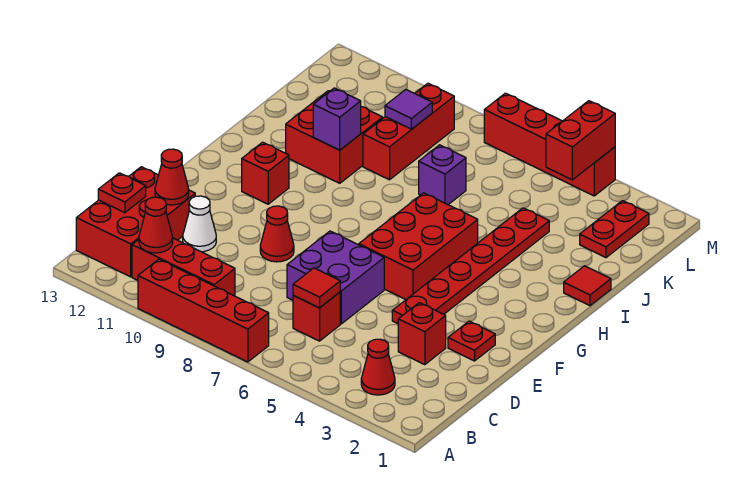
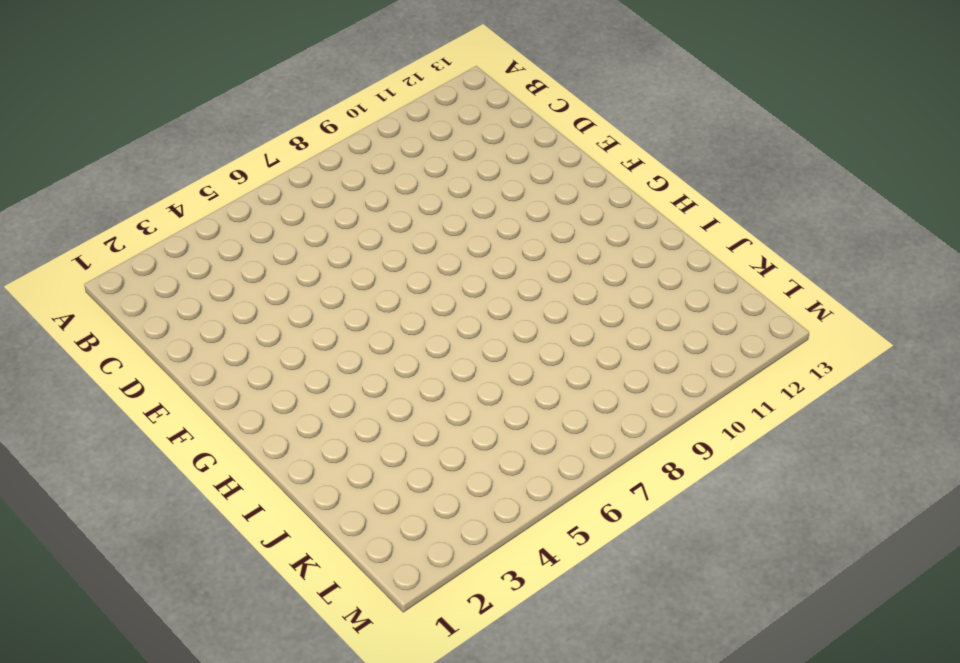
none -> red 1x4 brick [138,259,269,362]
none -> red 1x1 cone [361,339,395,395]
none -> red 1x3 brick [132,238,235,296]

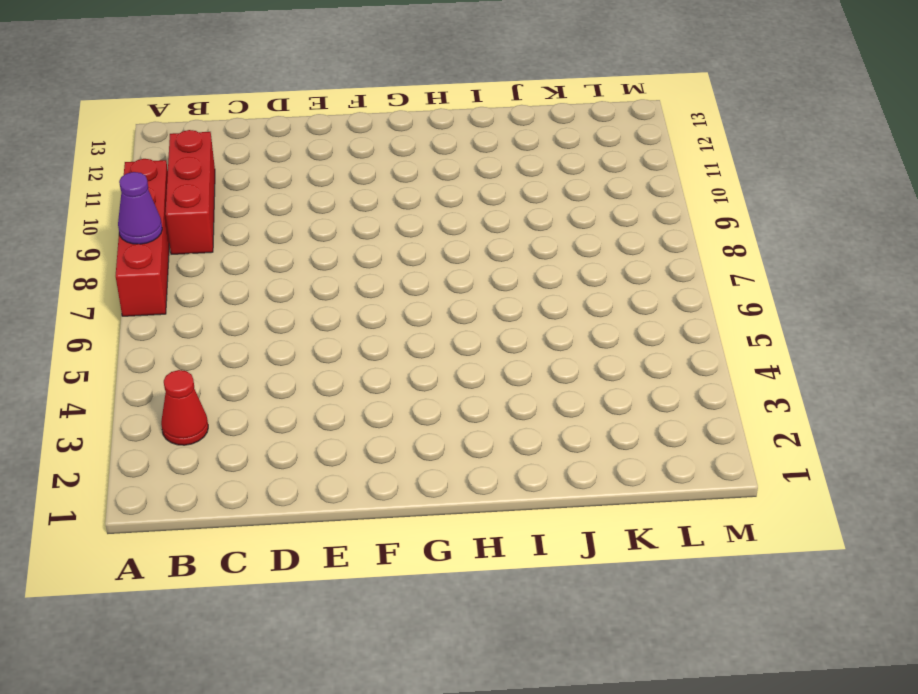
purple 1x1 cone [118,172,162,244] -> none
none -> red 2x3 brick [76,167,195,277]
none -> red 1x1 brick [293,292,340,341]
none -> red 1x1 brick [398,303,446,365]

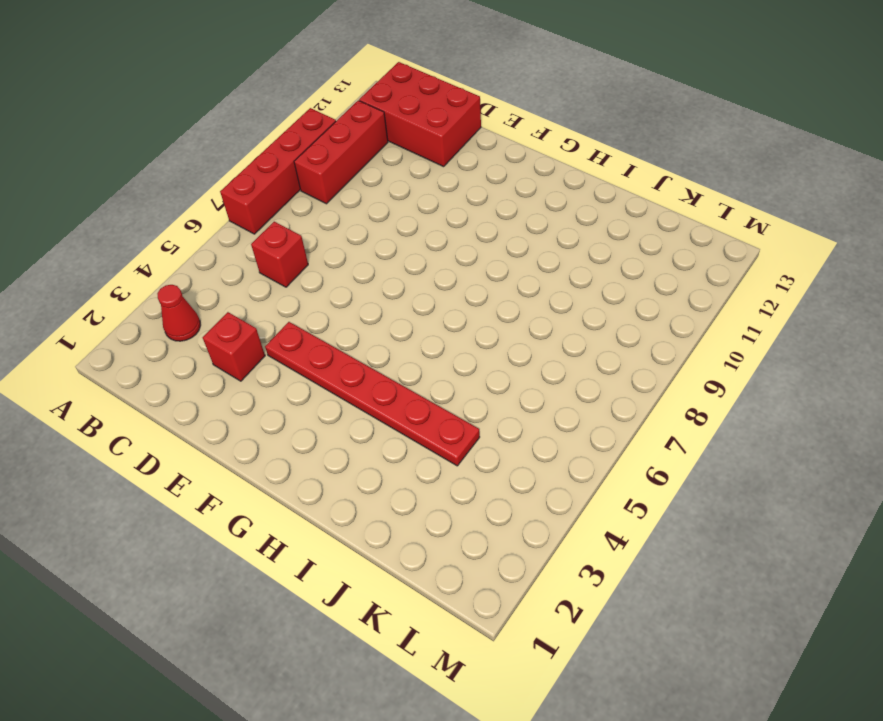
none -> purple 2x2 brick [287,231,384,324]
none -> white 1x1 cone [183,196,216,252]
none -> red 1x1 plate [448,321,495,361]

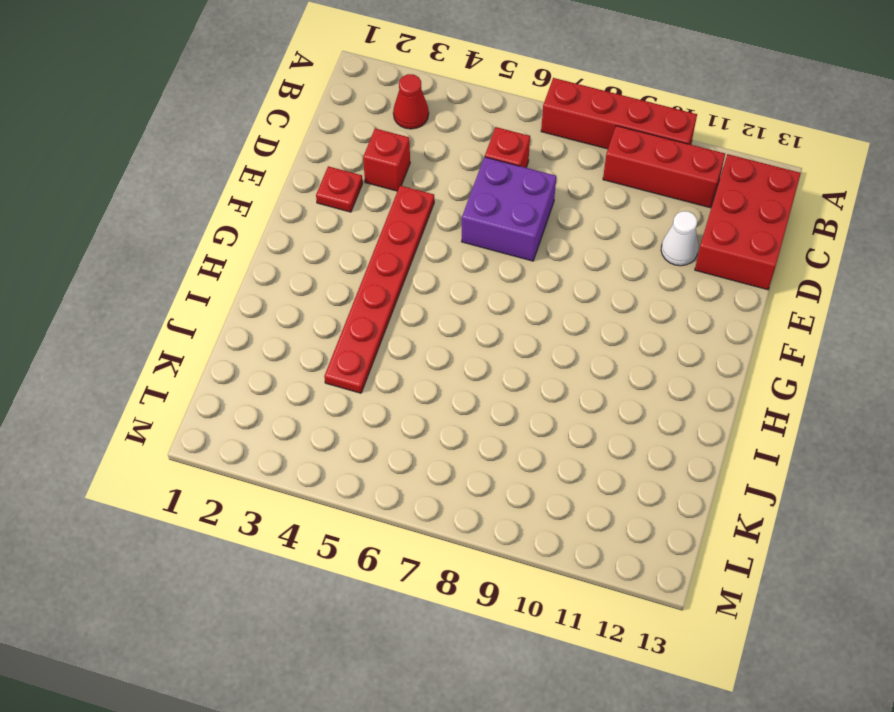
none -> red 1x1 cone [260,206,294,262]
none -> red 2x3 brick [359,193,478,299]
none -> red 1x1 brick [242,142,289,204]

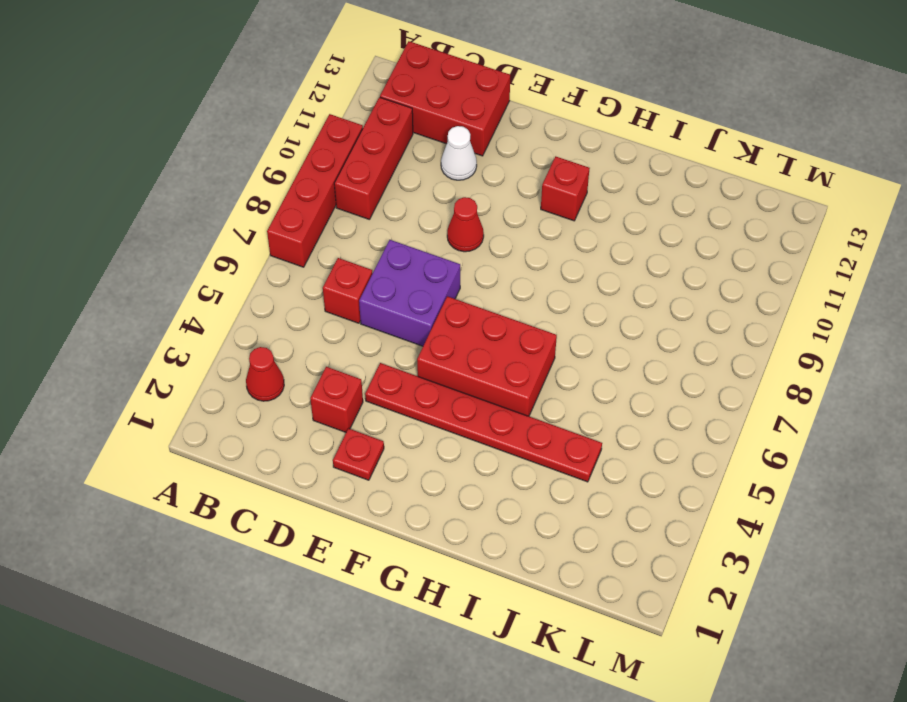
none -> red 1x1 tile [564,266,611,306]
none -> red 2x2 brick [286,91,383,183]
none -> purple 1x1 brick [419,145,466,205]

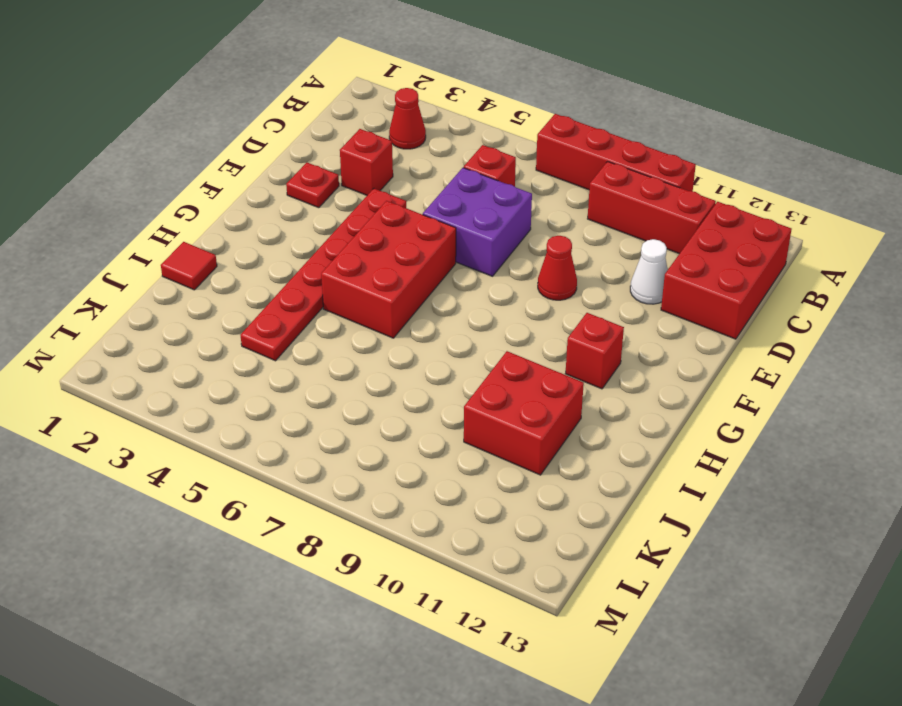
none -> purple 1x1 brick [419,145,466,205]
none -> red 1x3 brick [363,83,454,180]
none -> red 1x2 plate [580,201,649,258]

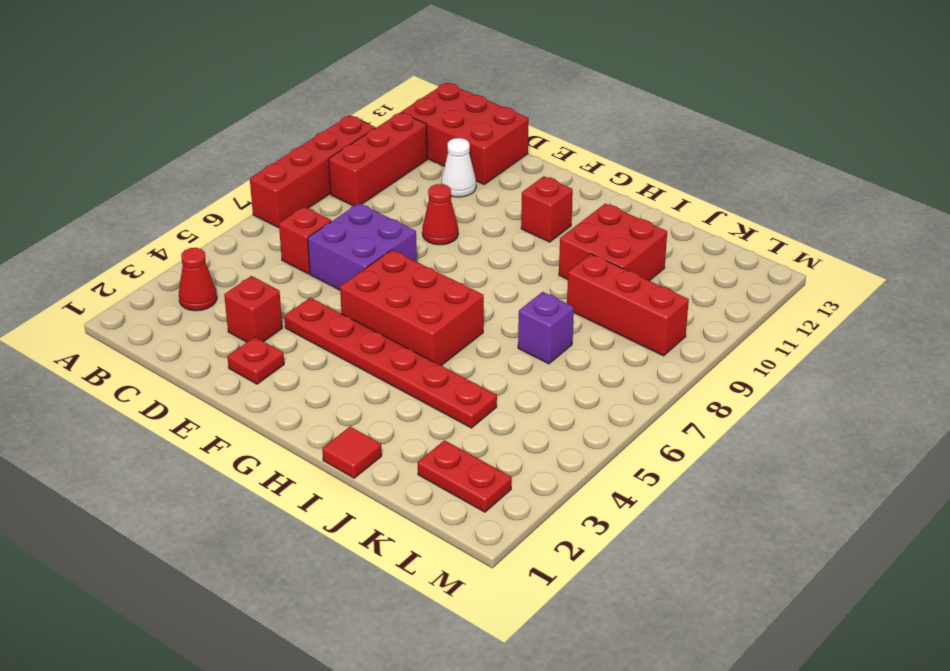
none -> red 1x4 brick [484,93,615,196]
none -> red 1x1 cone [139,197,173,253]
none -> red 1x1 tile [293,268,340,308]

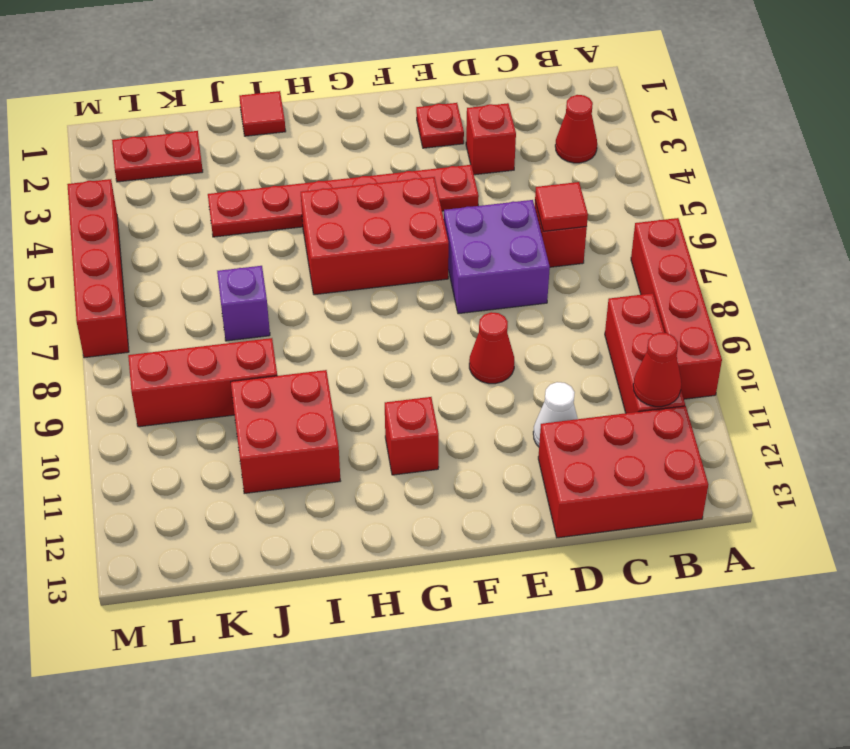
none -> red 1x1 plate [98,173,146,213]
none -> red 1x1 cone [155,149,189,205]
none -> purple 1x1 brick [313,88,361,150]

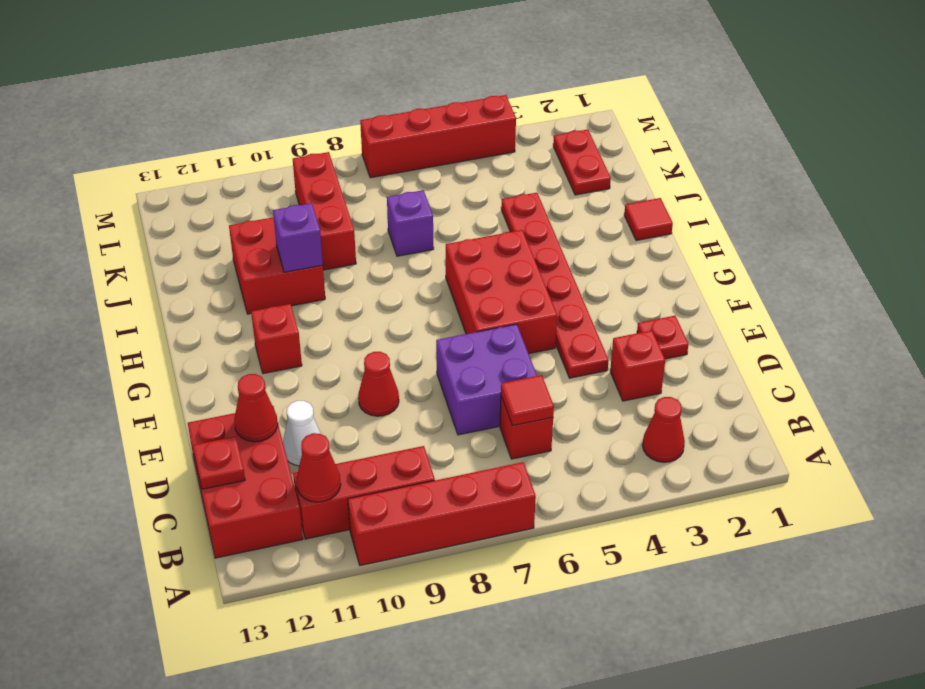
none -> purple 1x1 tile [385,90,432,129]
none -> red 1x2 brick [546,101,615,180]

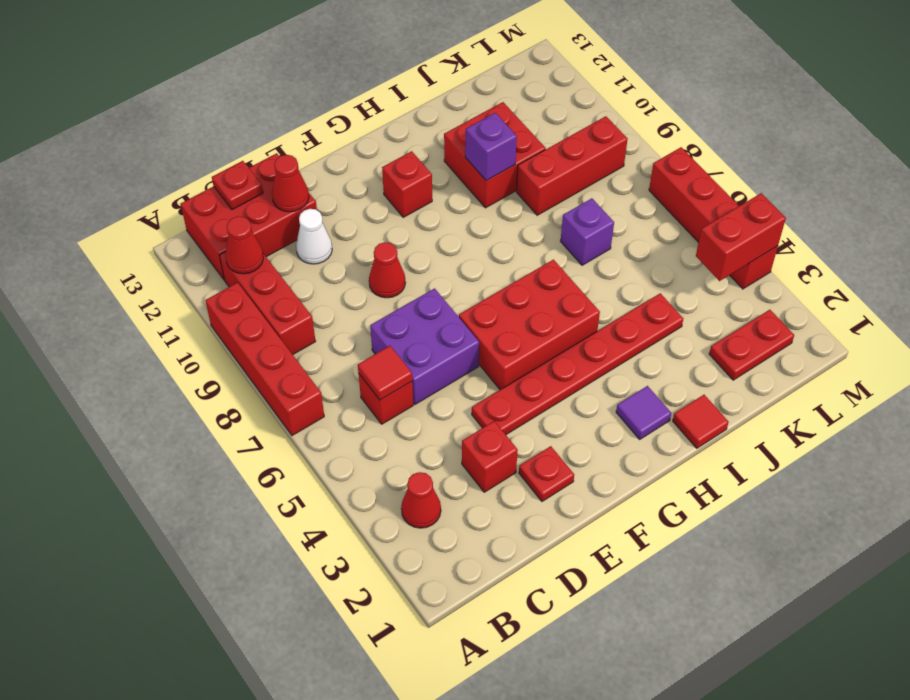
purple 1x1 tile [616,386,671,439] -> purple 1x1 tile moved to [385,90,432,129]

